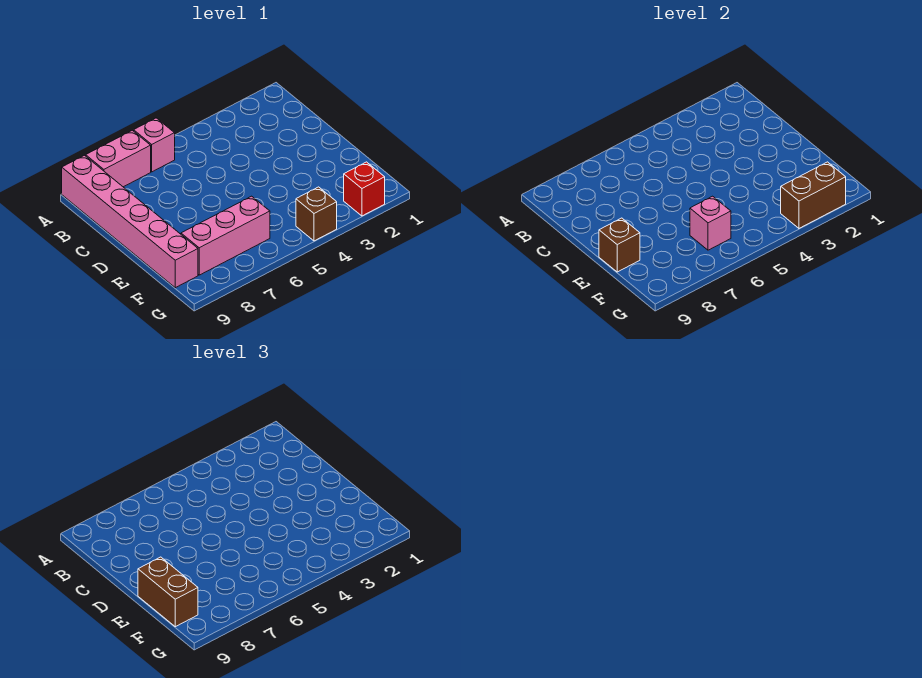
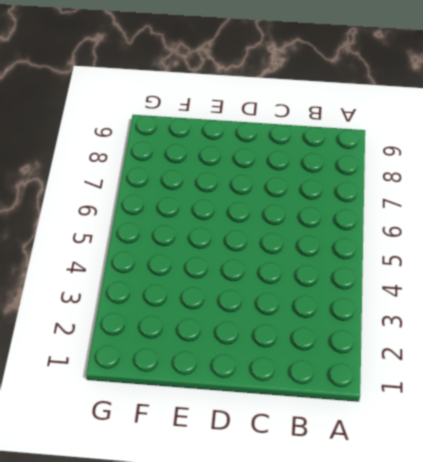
none -> pink 1x1 brick [134,118,175,172]
none -> pink 1x2 brick [86,130,151,187]

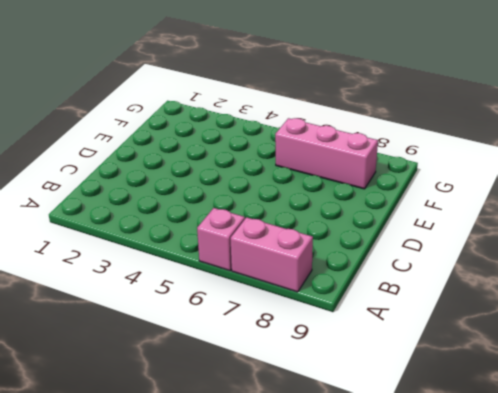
none -> pink 1x6 brick [62,155,198,288]
none -> red 1x1 brick [344,162,385,216]

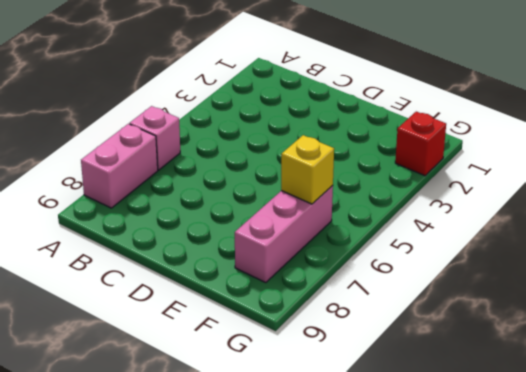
yellow 1x1 brick [281,135,334,204] -> pink 1x1 brick [690,196,731,250]
none -> pink 1x6 brick [62,155,198,288]
none -> brown 1x1 brick [296,187,337,241]

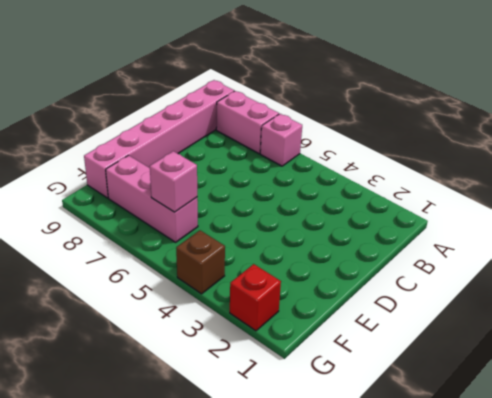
none -> brown 1x1 brick [599,218,640,272]
none -> brown 1x2 brick [781,162,846,228]

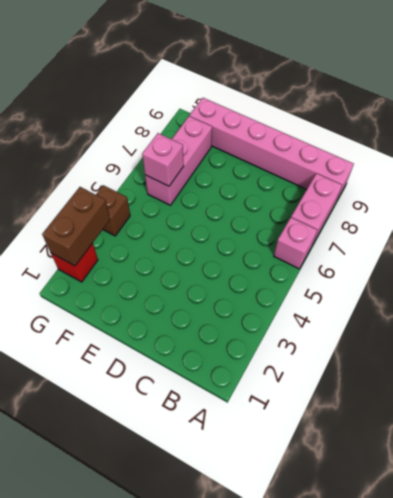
none -> brown 1x1 brick [599,218,640,272]
none -> brown 1x2 brick [138,557,198,627]

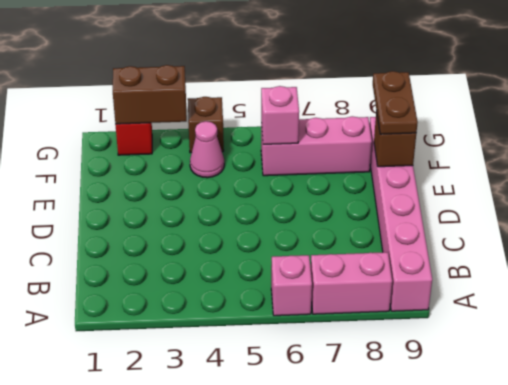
brown 1x2 plate [373,71,418,134] -> brown 1x2 brick [138,557,198,627]
pink 1x1 cone [190,121,224,178] -> none

